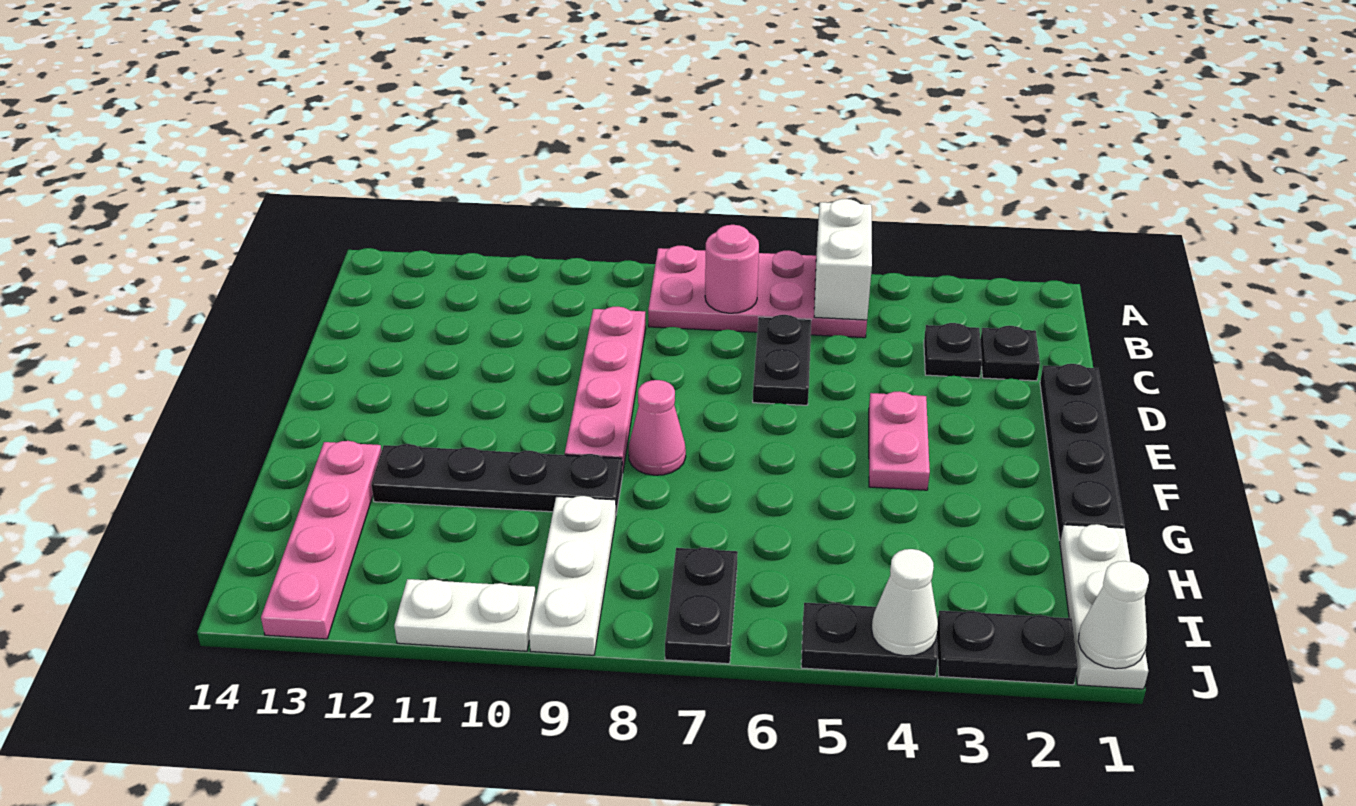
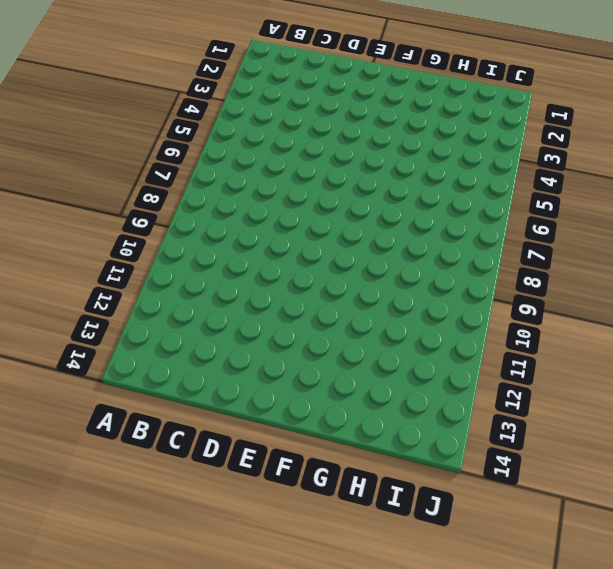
none -> pink 2x4 plate [648,246,867,338]
none -> black 1x1 plate [980,326,1040,381]
none -> black 1x1 plate [924,323,982,378]

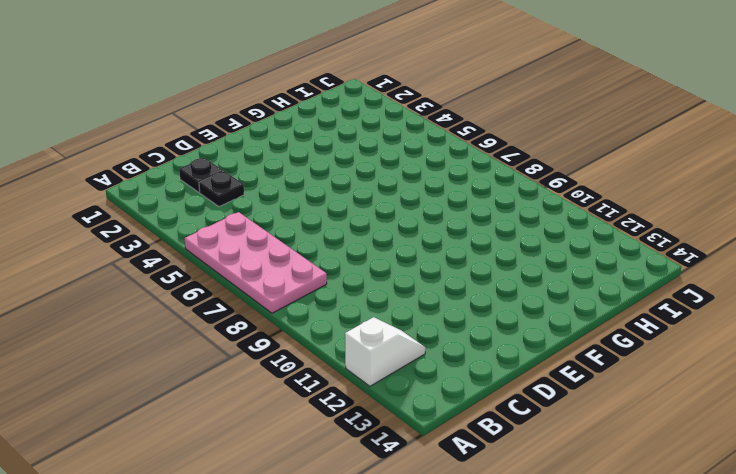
white 1x2 slope [345,317,426,386] -> none
none -> black 1x2 plate [753,315,811,405]
none -> pink 1x4 plate [565,307,646,473]
none -> black 1x4 plate [1040,364,1124,540]

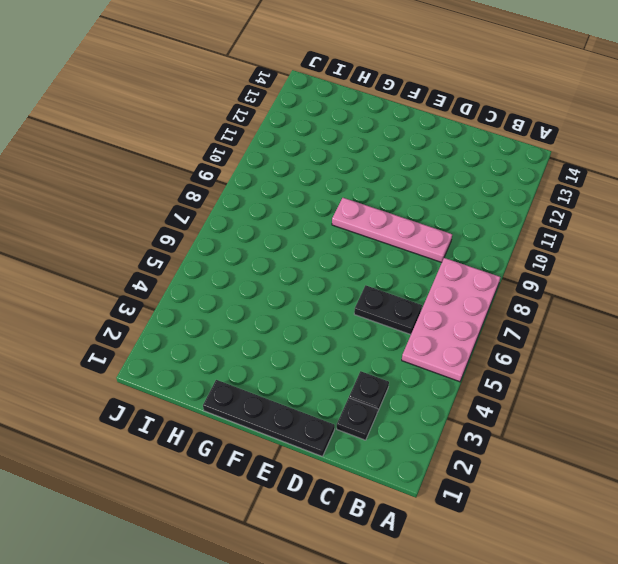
none -> pink 1x2 plate [869,391,930,490]
none -> pink 1x1 cone [629,380,686,475]
none -> black 1x4 plate [371,444,623,514]

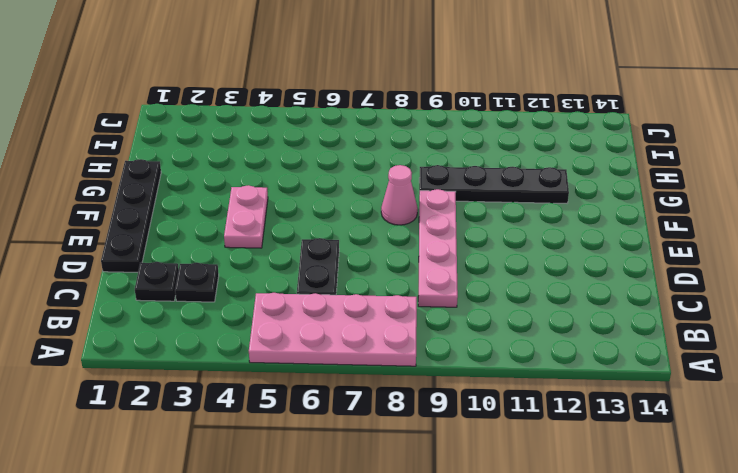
none -> pink 1x4 plate [261,441,382,639]
none -> white 1x3 plate [1060,524,1148,689]
none -> white 1x3 plate [529,496,616,655]

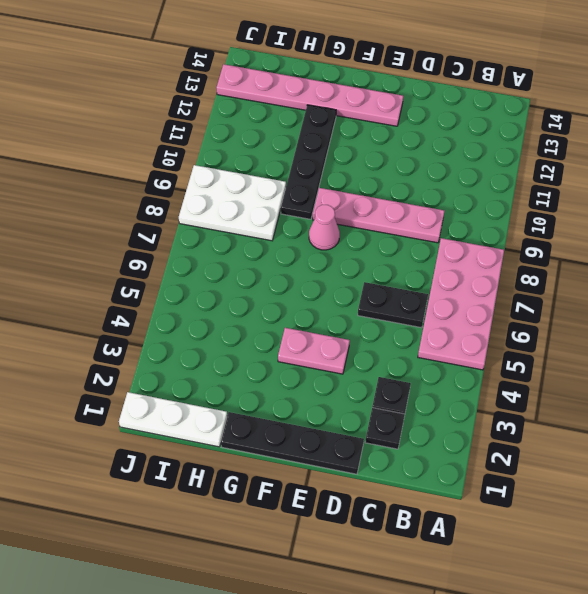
pink 1x6 plate [217,64,403,126] -> pink 1x4 plate [261,441,382,639]
white 2x3 plate [179,165,286,241] -> white 1x3 plate [529,496,616,655]
none -> black 1x2 plate [665,548,738,664]
none -> black 1x2 plate [937,610,1078,685]
none -> black 1x2 plate [801,603,938,676]

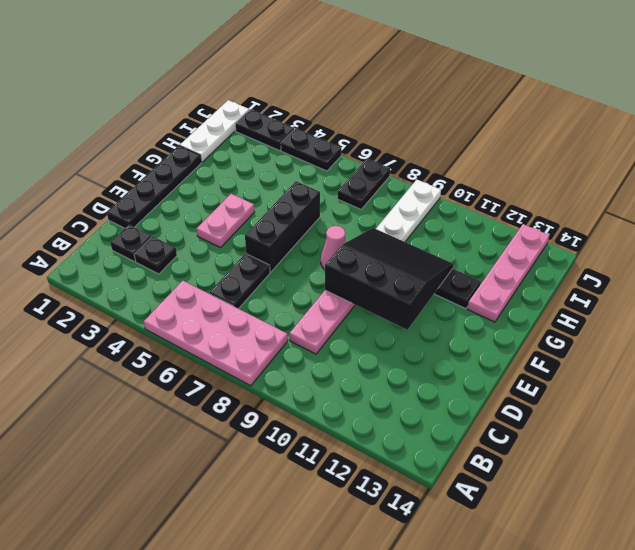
black 1x3 brick [245,181,320,272] -> none
black 3x3 slope [325,228,453,330] -> none
none -> white 1x2 plate [394,579,536,651]
none -> white 1x2 brick [814,199,872,320]
none -> pink 1x1 round brick [705,225,759,313]

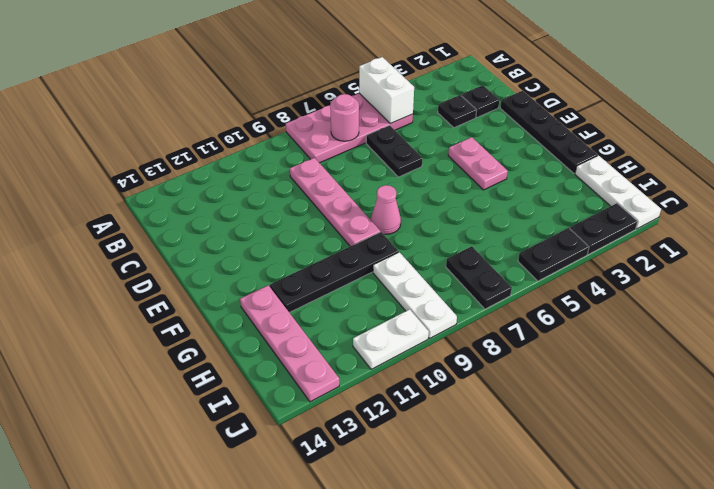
none -> white 1x1 cone [1078,561,1149,669]
none -> white 1x1 cone [872,549,938,656]

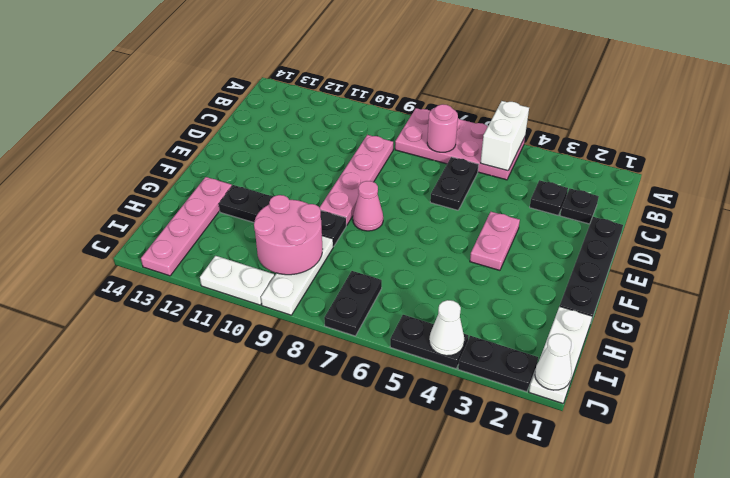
pink 2x2 round brick [254,195,322,275] -> none

